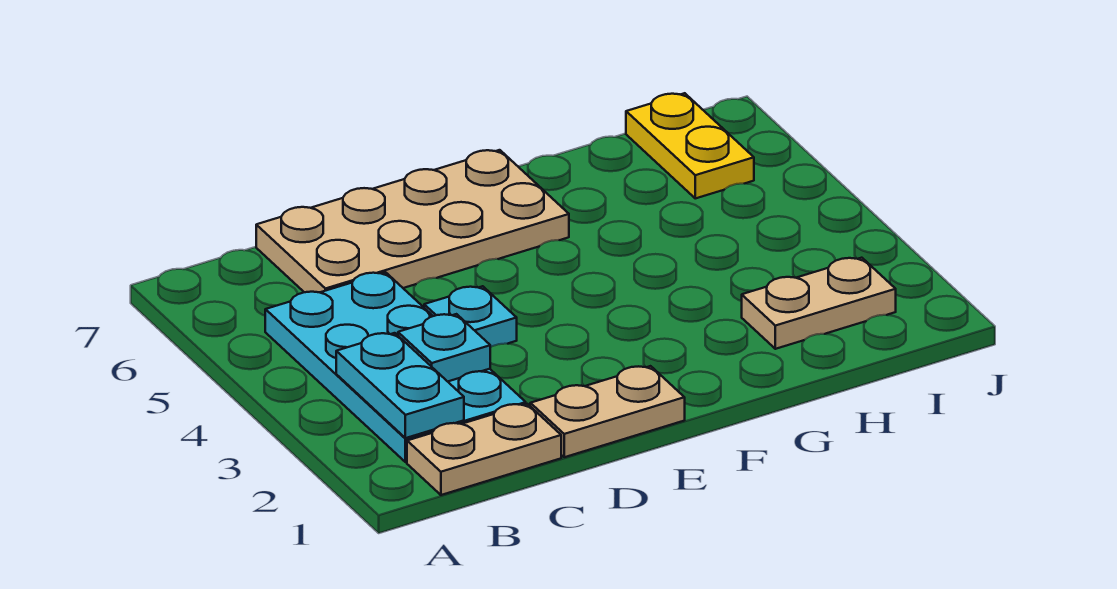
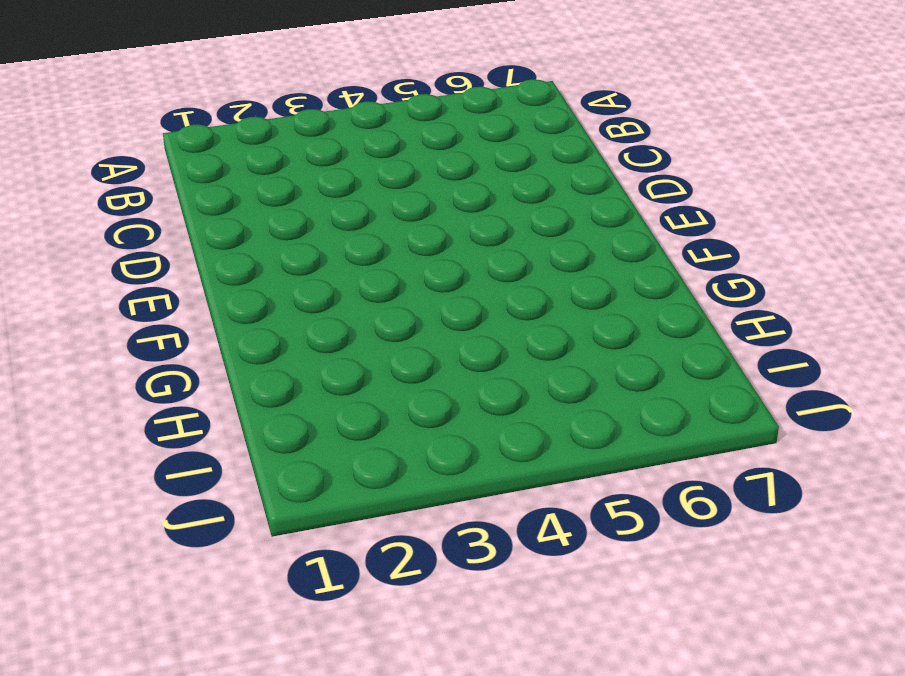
none -> tan 1x2 plate [407,404,561,495]
none -> cyan 2x4 plate [265,272,526,462]

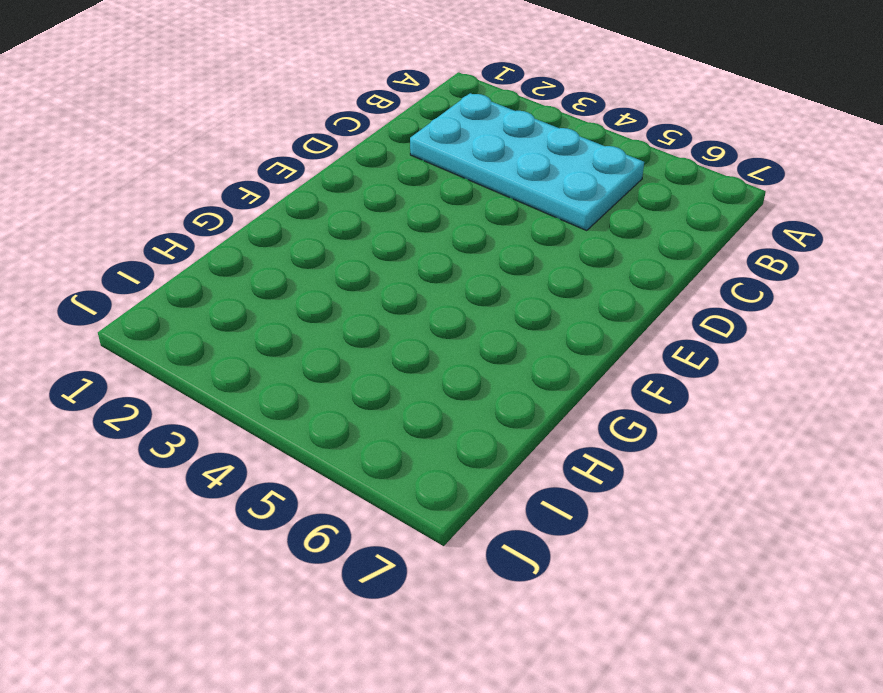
none -> tan 1x2 plate [407,404,561,495]
none -> tan 2x4 plate [256,150,569,292]

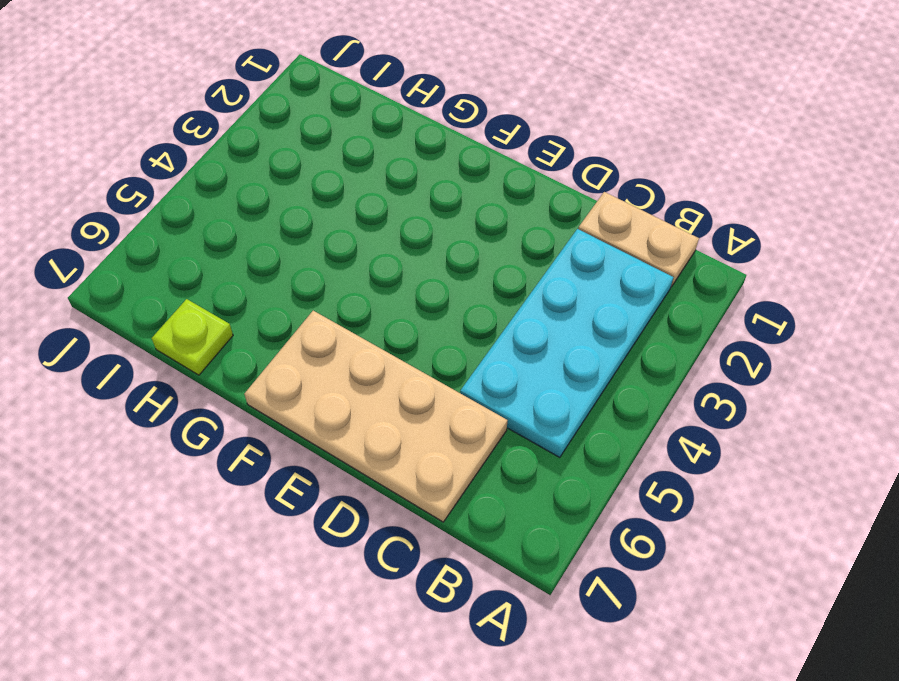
lime 1x1 plate [152,299,233,375] -> none
none -> tan 1x2 plate [530,366,685,457]
none -> cyan 1x1 plate [424,286,517,347]

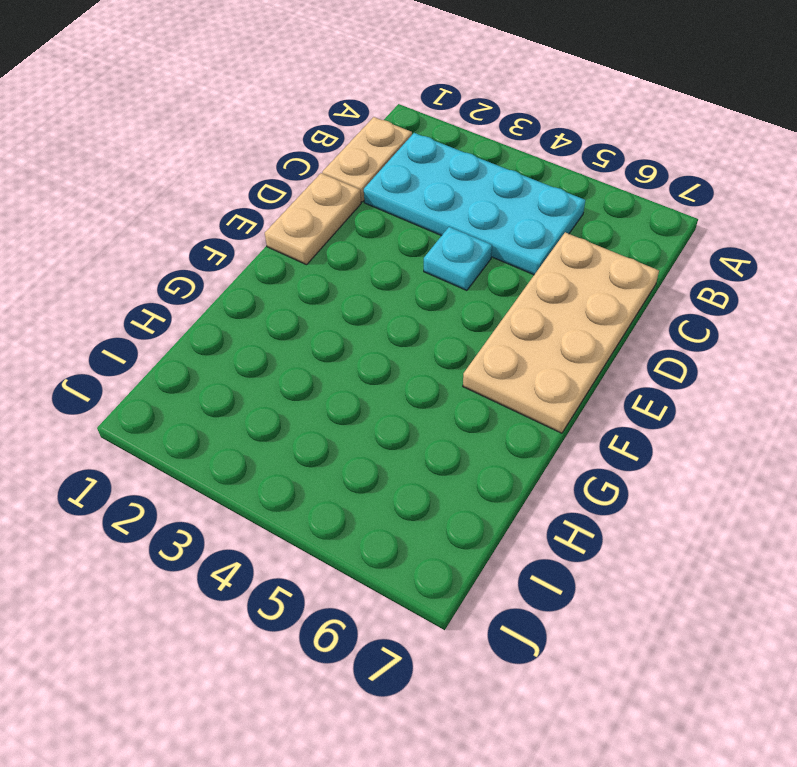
none -> tan 1x2 plate [742,258,896,349]
none -> yellow 1x2 plate [626,93,754,198]

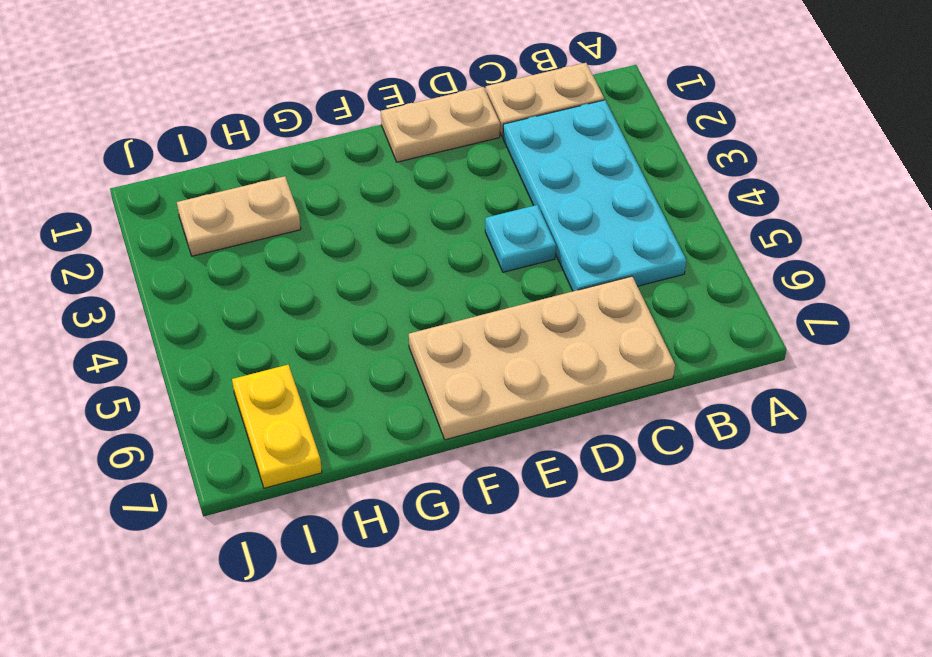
none -> cyan 1x2 plate [336,333,464,438]
none -> cyan 1x1 plate [398,314,490,382]

